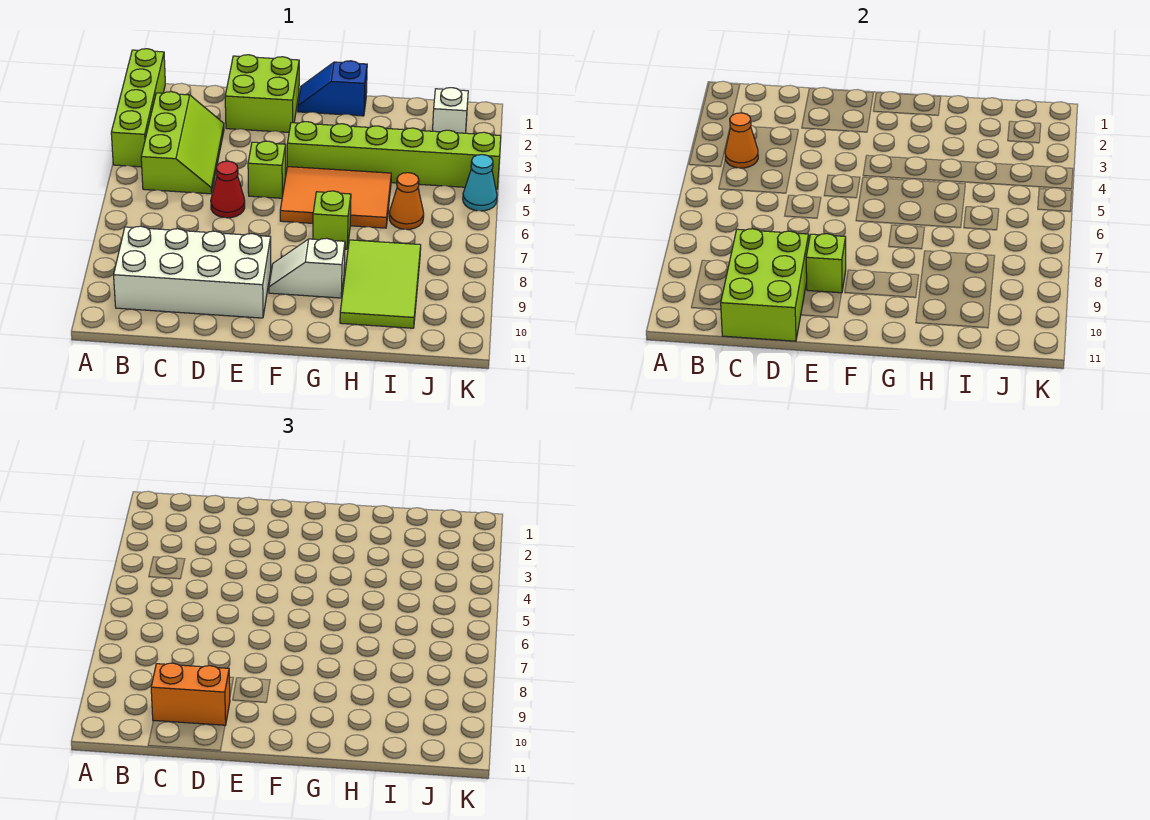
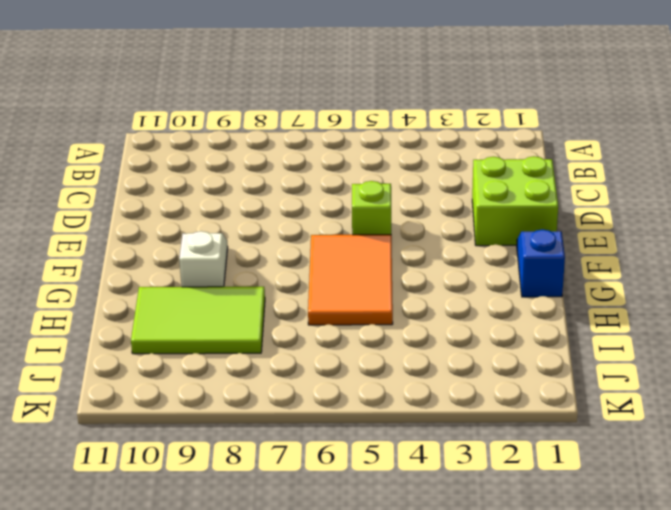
none -> lime 1x4 brick [111,49,165,167]
none -> lime 2x3 slope [141,92,224,194]
none -> white 2x4 brick [114,226,271,318]

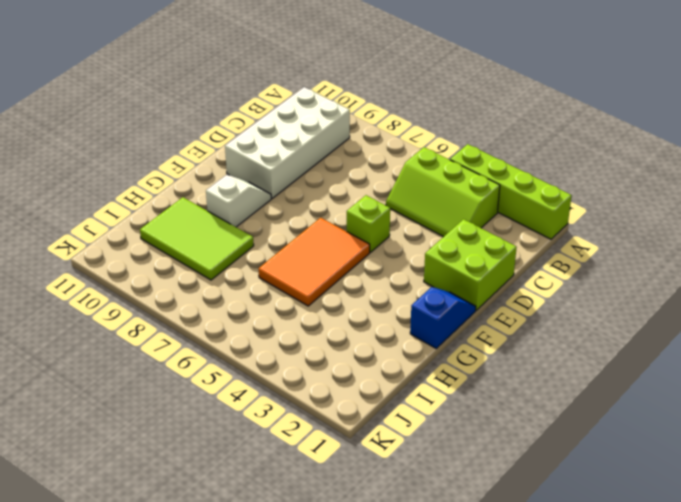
none -> red 1x1 cone [211,161,245,218]
none -> lime 1x6 brick [287,122,501,189]
none -> lime 1x1 brick [313,191,351,249]

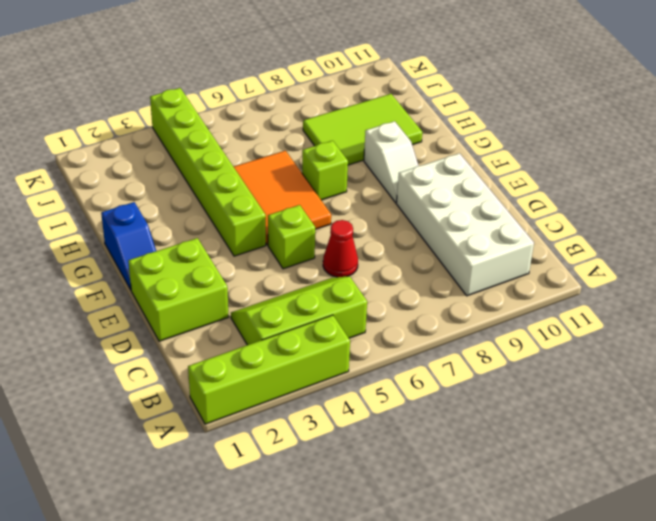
none -> orange 1x1 cone [389,173,424,229]
none -> white 1x1 brick [433,88,468,133]
none -> cyan 1x1 cone [463,155,497,211]

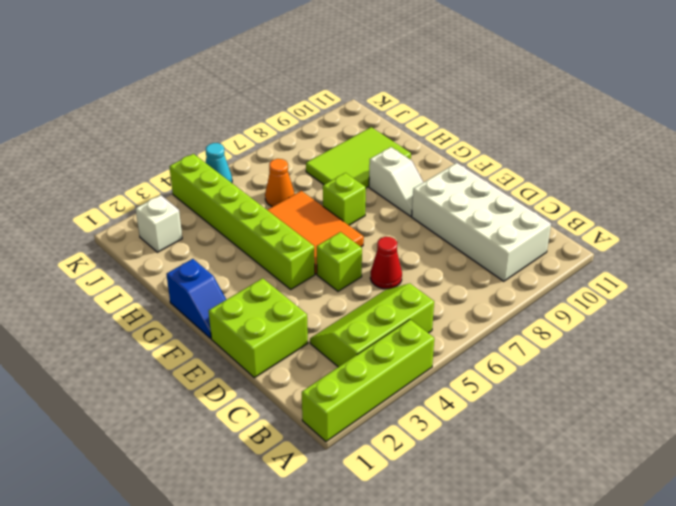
none -> orange 1x1 cone [725,113,758,168]
none -> lime 2x3 brick [721,229,809,341]
none -> lime 1x1 brick [806,234,846,293]

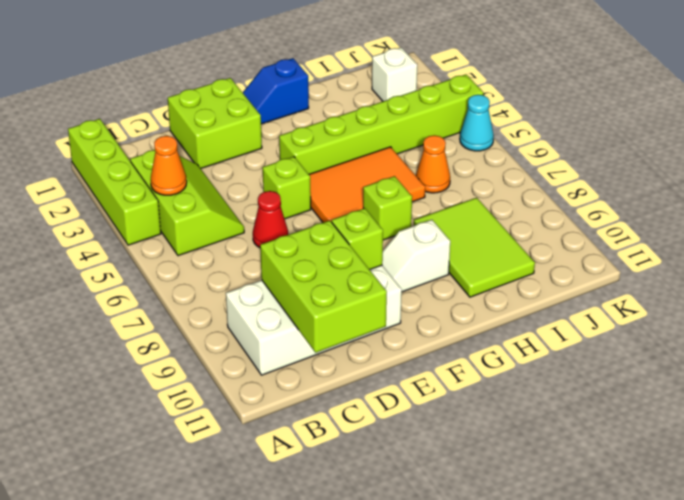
none -> orange 1x2 brick [151,663,230,725]

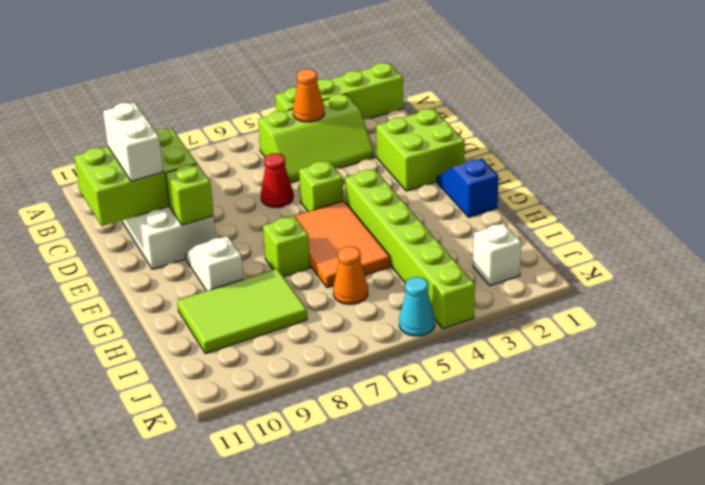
white 1x2 brick [103,102,163,181] -> orange 1x2 brick [151,663,230,725]

